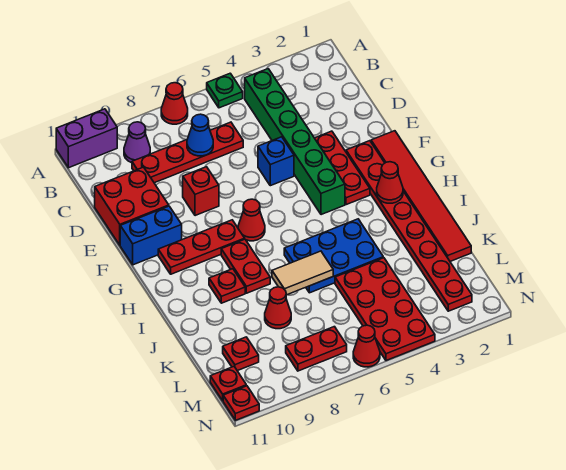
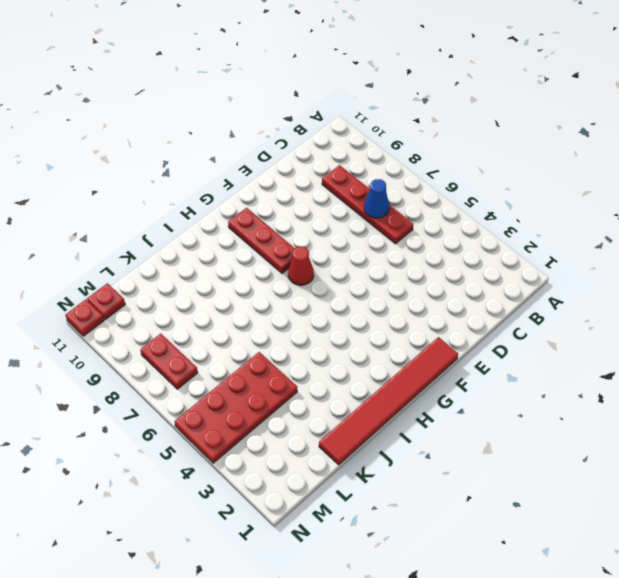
none -> green 1x1 plate [207,73,243,108]
none -> red 1x1 cone [161,83,188,124]
none -> purple 1x2 brick [56,109,117,168]

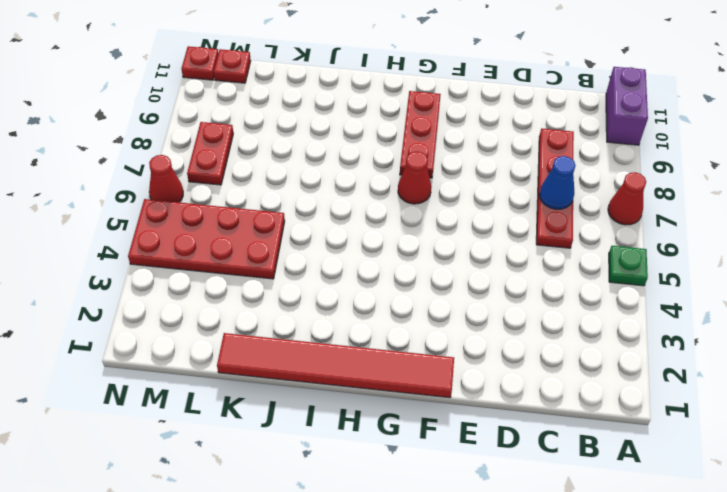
none -> green 1x6 brick [245,69,345,215]
none -> purple 1x1 cone [124,122,150,163]
none -> red 2x2 brick [95,167,169,245]

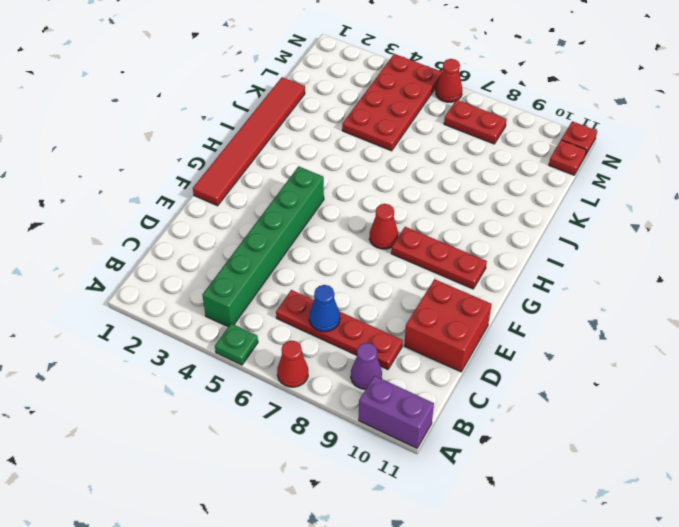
none -> red 1x3 plate [315,131,370,205]
none -> blue 1x1 brick [258,137,294,186]
none -> red 1x1 brick [183,167,219,216]

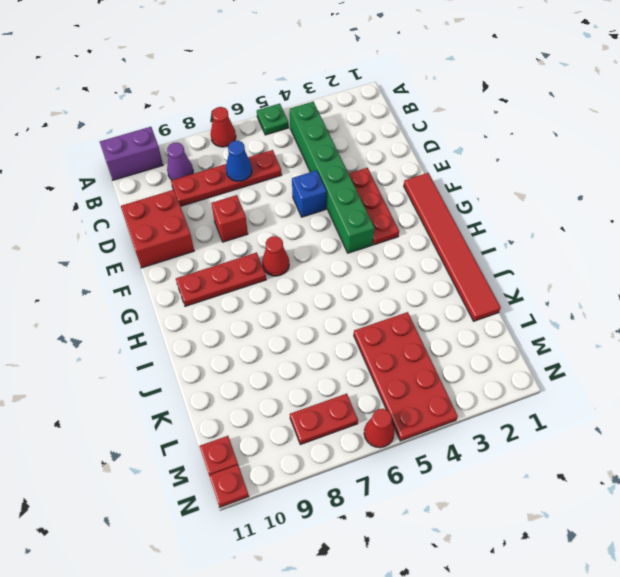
none -> red 1x8 plate [346,141,472,311]
none -> blue 1x2 brick [120,206,182,265]
none -> red 1x2 plate [221,239,270,293]

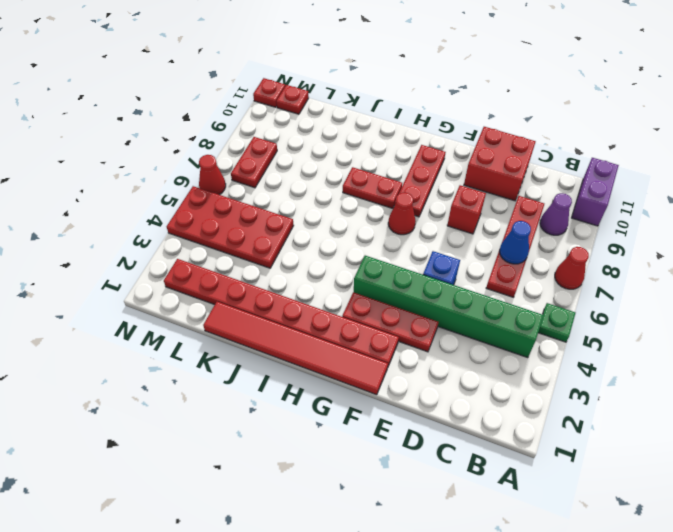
none -> blue 1x2 brick [120,206,182,265]
none -> blue 2x3 plate [284,219,383,293]
none -> red 1x1 plate [209,269,245,303]

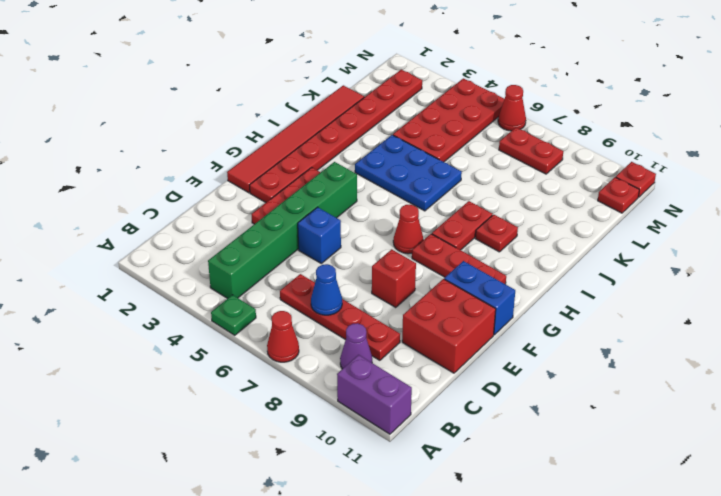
none -> red 1x1 cone [265,287,291,329]
none -> red 1x1 plate [223,337,259,371]
none -> red 1x1 cone [377,162,403,203]

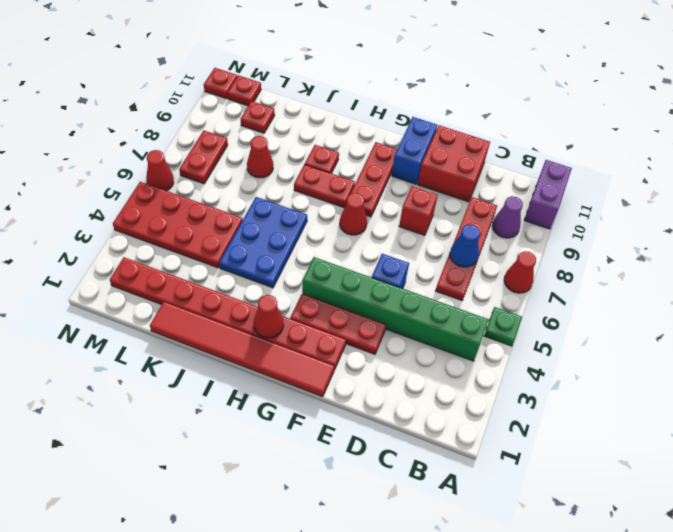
none -> tan 1x2 tile [272,251,333,295]

